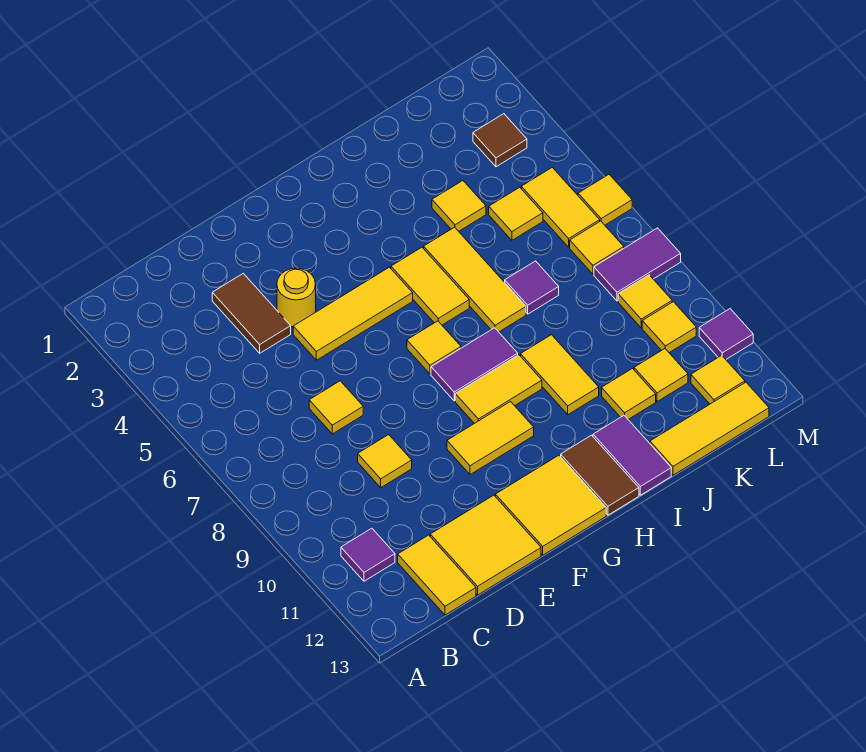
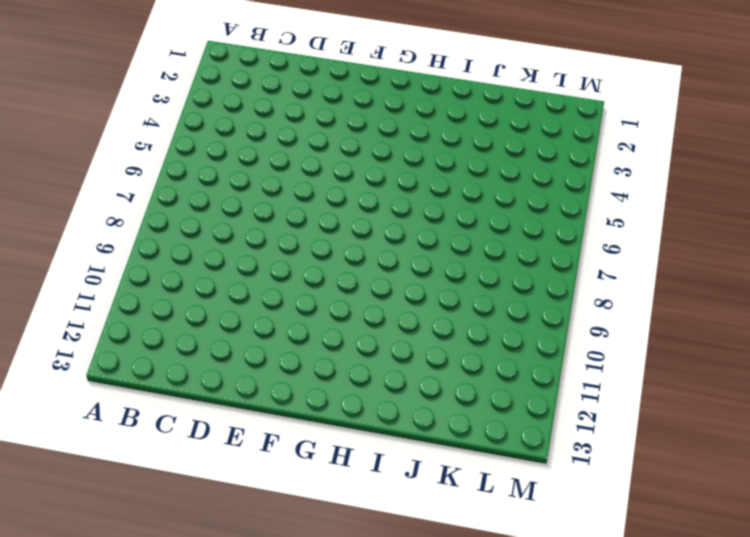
none -> purple 1x1 tile [341,528,395,581]
none -> yellow 1x2 tile [398,535,476,615]
none -> brown 1x2 tile [212,273,291,353]
none -> yellow 1x1 tile [309,381,363,434]

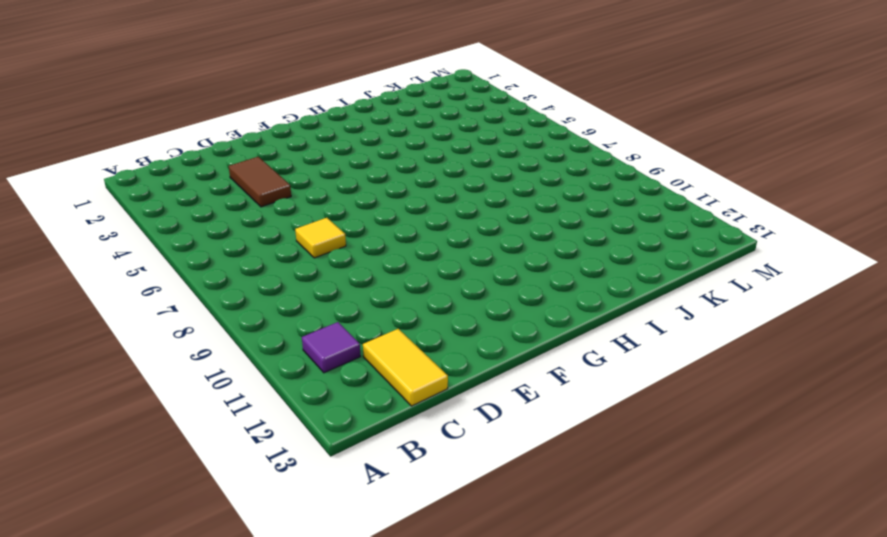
none -> yellow 1x1 tile [358,435,412,488]
none -> yellow 2x2 tile [430,495,541,595]
none -> yellow 1x1 round brick [277,268,316,327]
none -> yellow 1x3 tile [293,267,413,360]

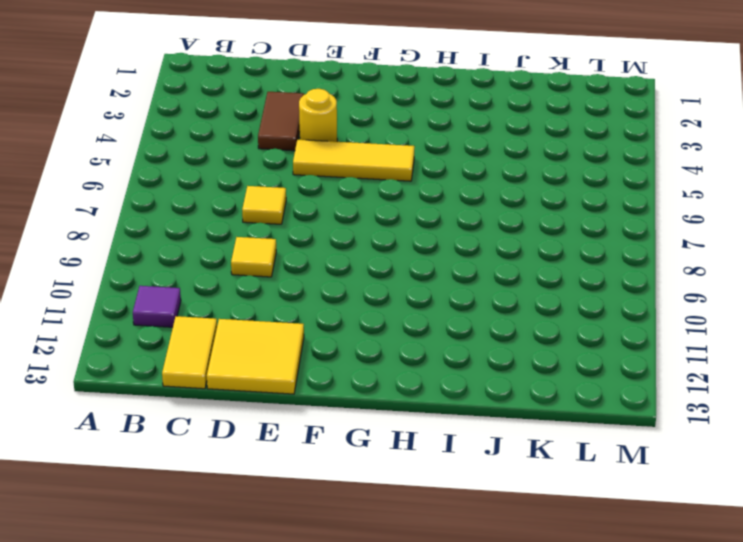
none -> yellow 1x2 tile [447,402,534,475]
none -> yellow 2x2 tile [495,455,606,555]
none -> yellow 1x1 tile [407,321,461,374]
none -> purple 1x2 tile [431,328,518,401]

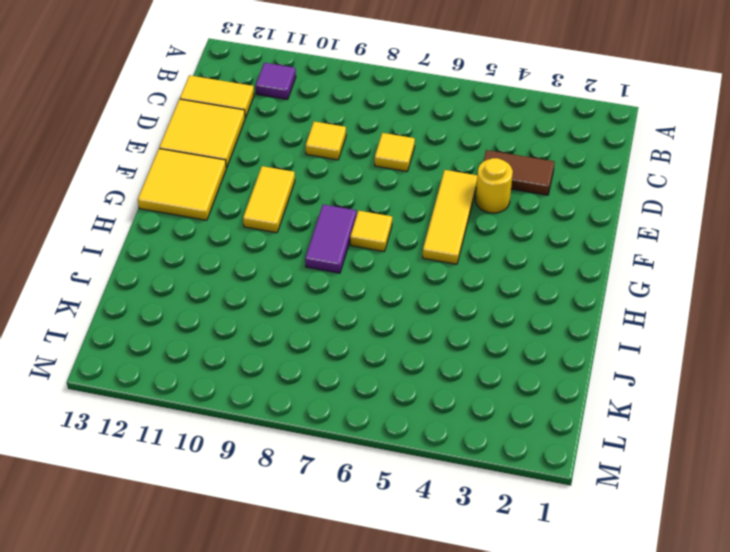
none -> yellow 1x2 tile [455,355,542,424]
none -> yellow 1x2 tile [391,247,469,325]
none -> brown 1x2 tile [561,435,639,515]
none -> yellow 1x3 tile [424,227,526,332]

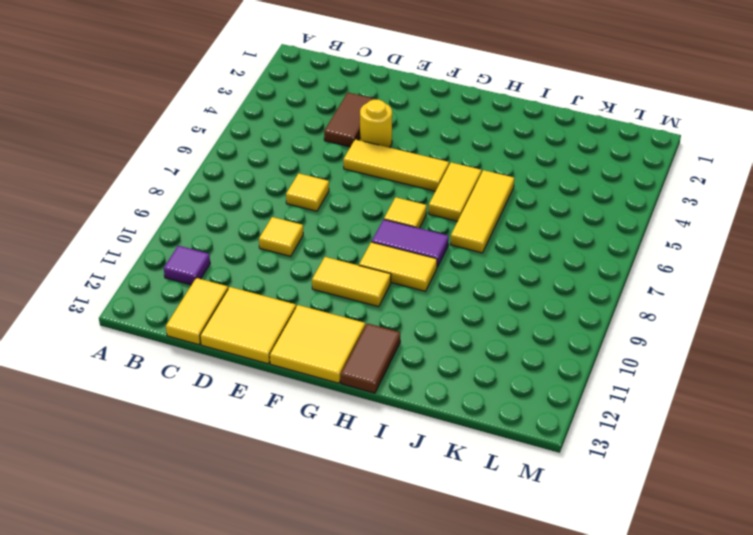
none -> yellow 1x2 tile [521,335,599,415]
none -> purple 1x2 tile [593,416,671,495]
none -> yellow 1x1 tile [432,181,486,231]
none -> purple 1x1 tile [505,261,559,314]

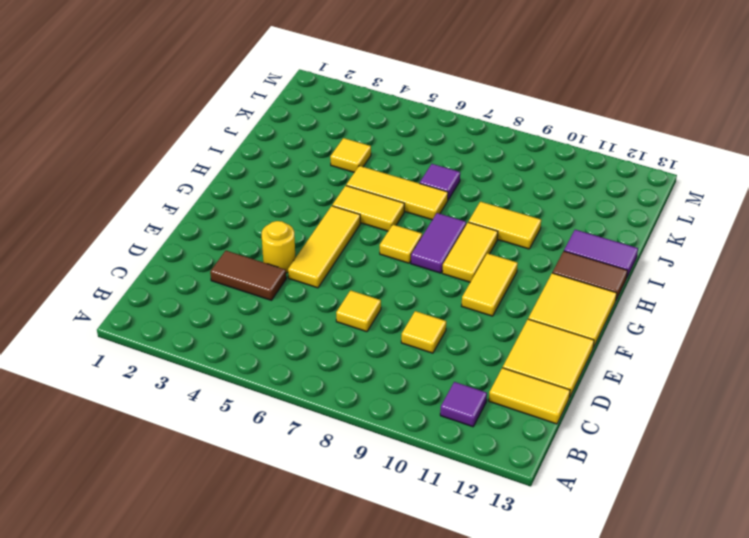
none -> yellow 1x1 tile [602,369,656,419]
none -> yellow 1x3 tile [650,382,769,475]
none -> yellow 1x1 tile [489,187,543,240]
none -> yellow 1x1 tile [634,349,688,402]

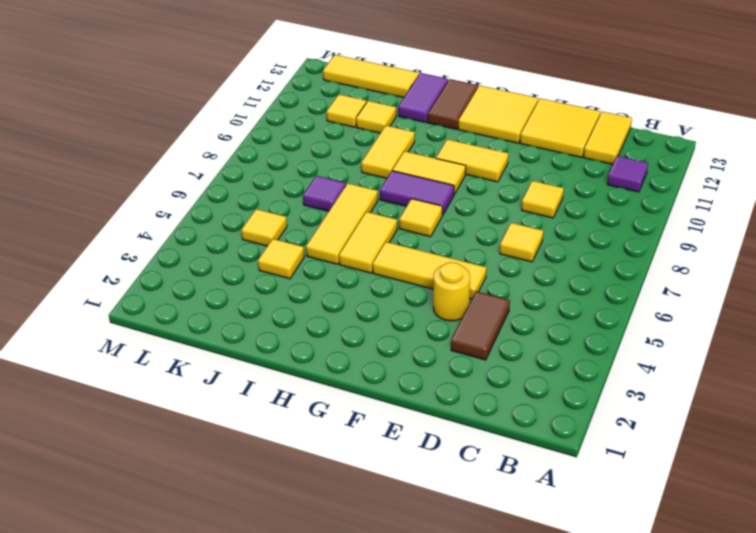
none -> brown 1x1 tile [473,114,527,167]
none -> yellow 1x2 tile [521,167,600,247]
none -> yellow 1x1 tile [570,221,624,274]
none -> purple 1x2 tile [594,228,681,301]

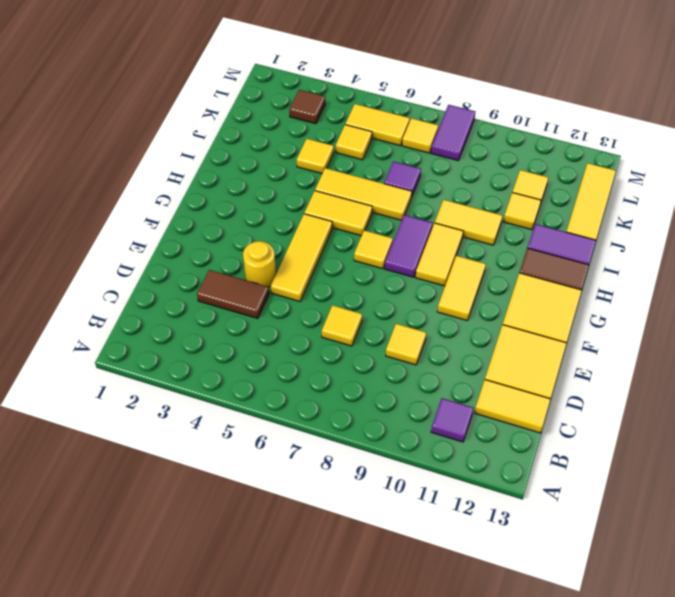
none -> yellow 1x1 tile [618,275,672,328]
none -> yellow 1x1 tile [642,302,696,353]
none -> yellow 1x1 tile [691,355,745,404]
none -> yellow 1x1 tile [578,175,632,225]

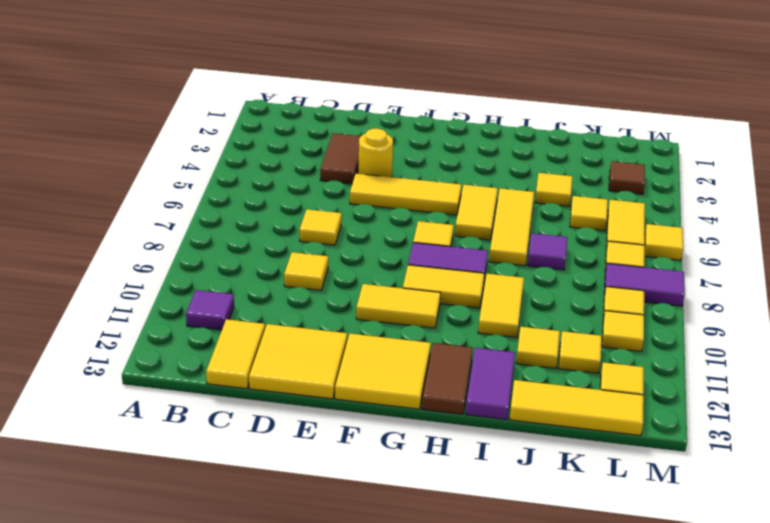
none -> purple 1x1 tile [699,309,753,359]

